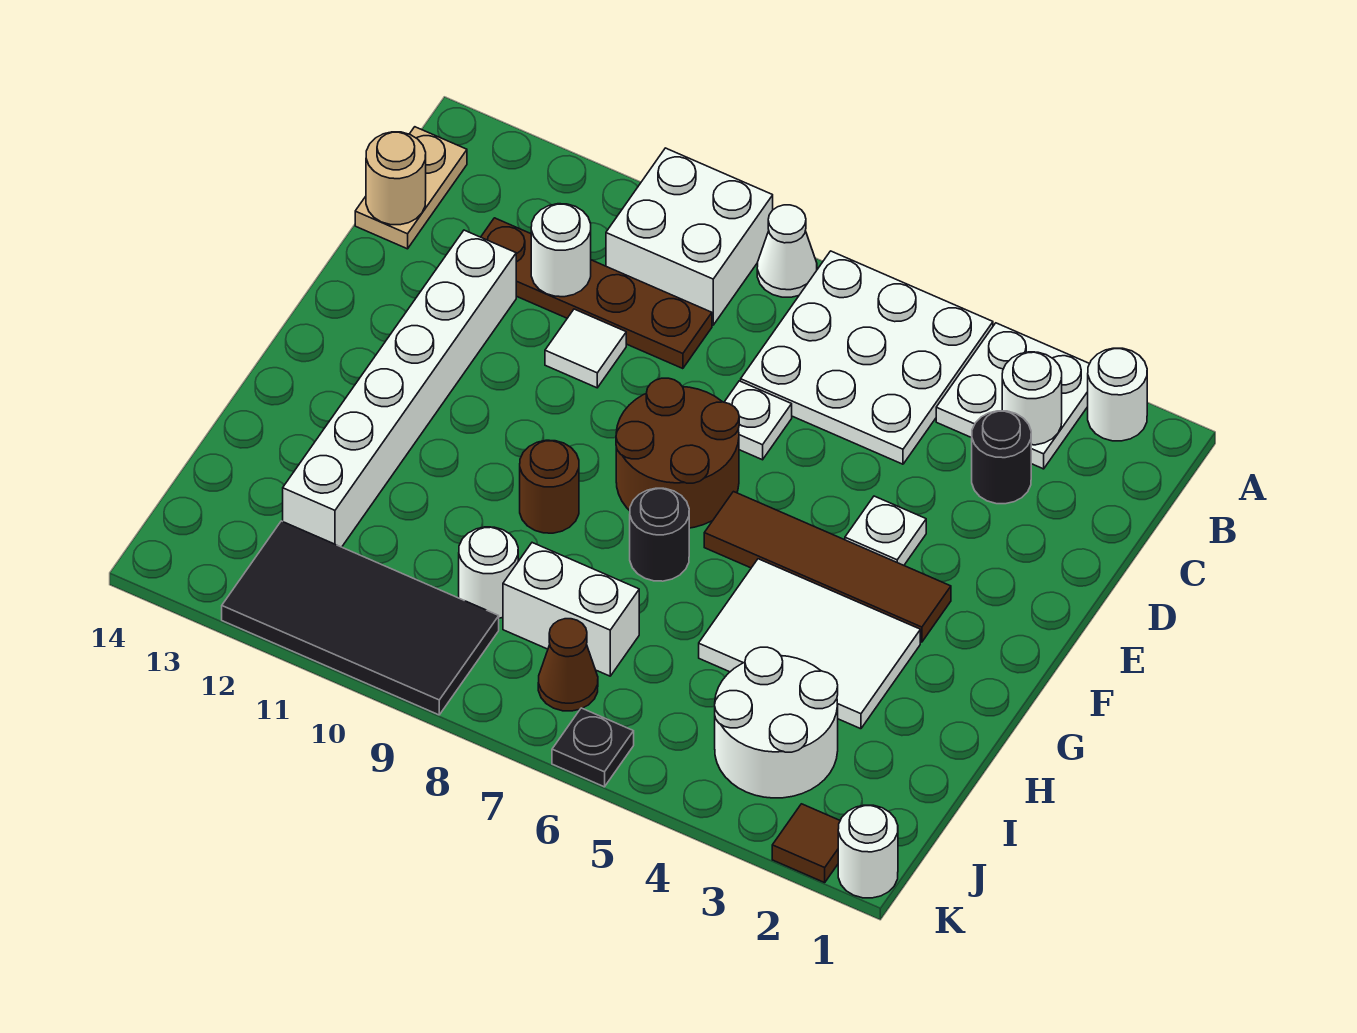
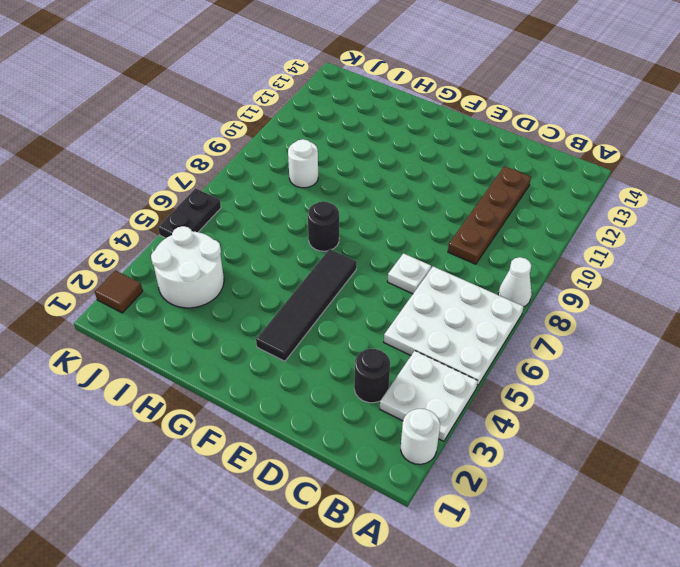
black 1x4 tile [256,249,357,361] -> brown 1x4 tile [704,492,951,642]
black 1x2 plate [158,188,221,238] -> black 1x1 plate [552,708,634,787]
none -> white 2x2 brick [606,148,773,325]
none -> tan 1x2 plate [355,127,467,249]
none -> white 1x1 tile [545,309,626,388]

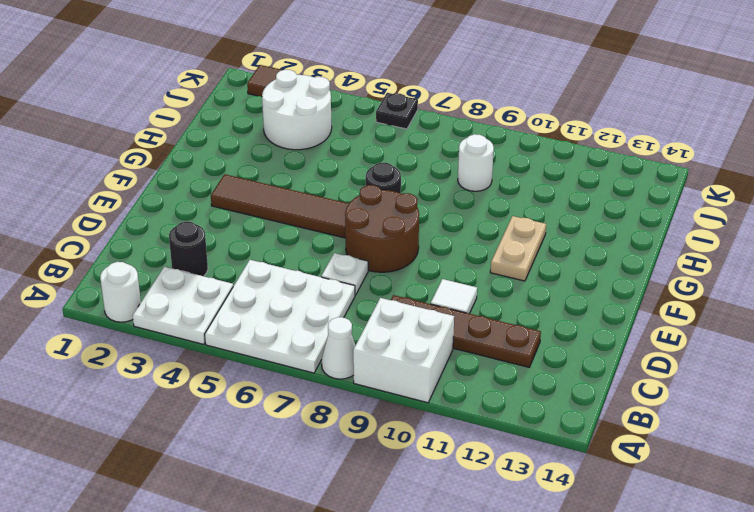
tan 1x2 plate [490,216,546,281] -> tan 1x2 plate moved to [355,127,467,249]
none -> white 1x6 brick [283,230,516,547]
none -> white 1x1 plate [845,496,926,565]
none -> white 2x3 tile [699,559,920,729]

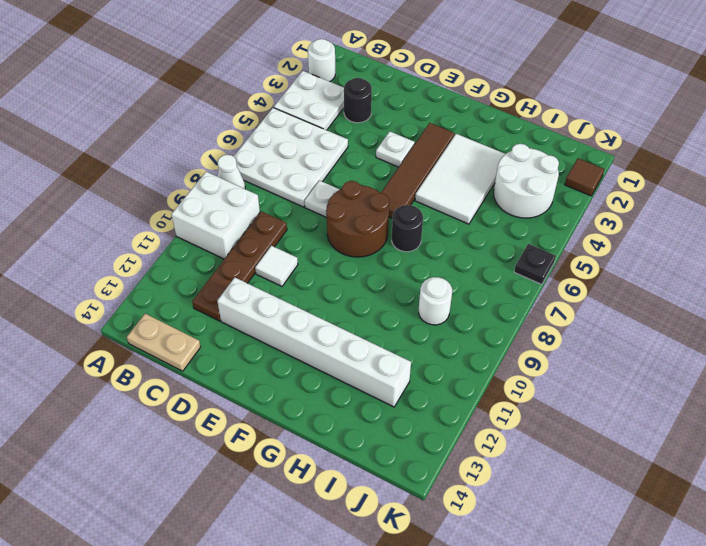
none -> brown 1x1 round brick [520,440,579,533]
none -> white 1x2 brick [503,543,639,676]
none -> brown 1x1 cone [538,619,598,711]

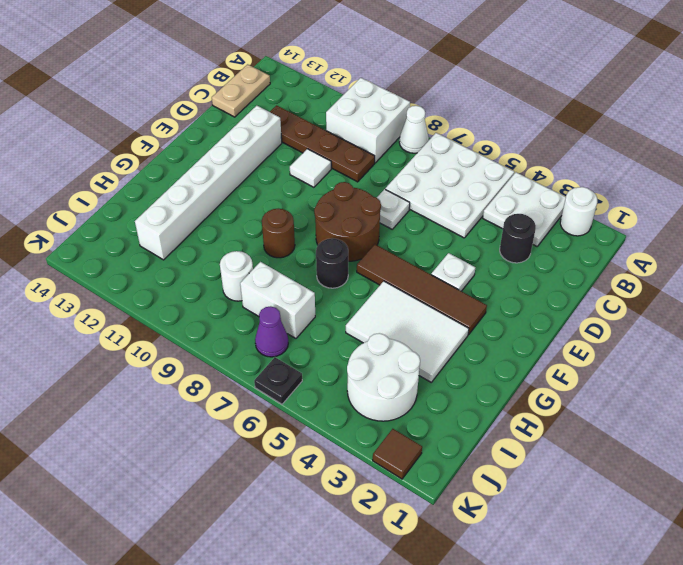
purple 1x1 cone [255,306,288,357] -> brown 1x1 cone [538,619,598,711]
none -> black 2x4 tile [222,521,499,715]
none -> white 1x1 round brick [838,805,898,898]
none -> white 1x1 round brick [1002,352,1062,445]

